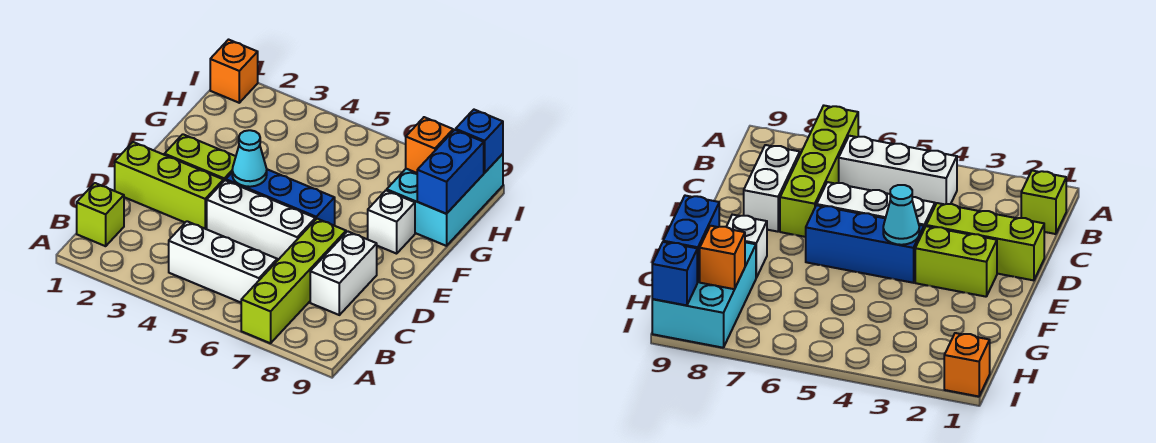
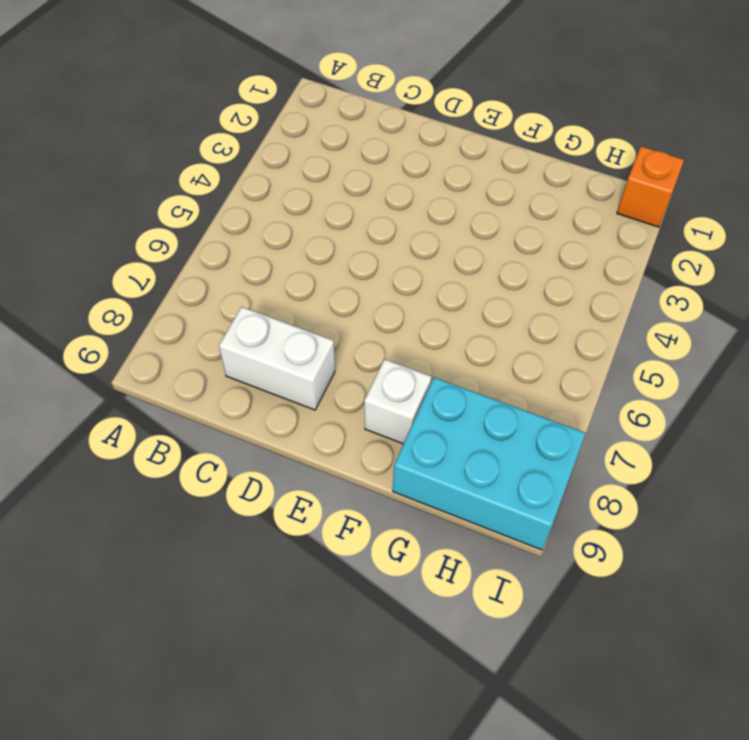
none -> lime 1x4 brick [241,219,346,343]
none -> lime 1x1 brick [77,183,124,246]
none -> white 1x3 brick [169,221,277,303]

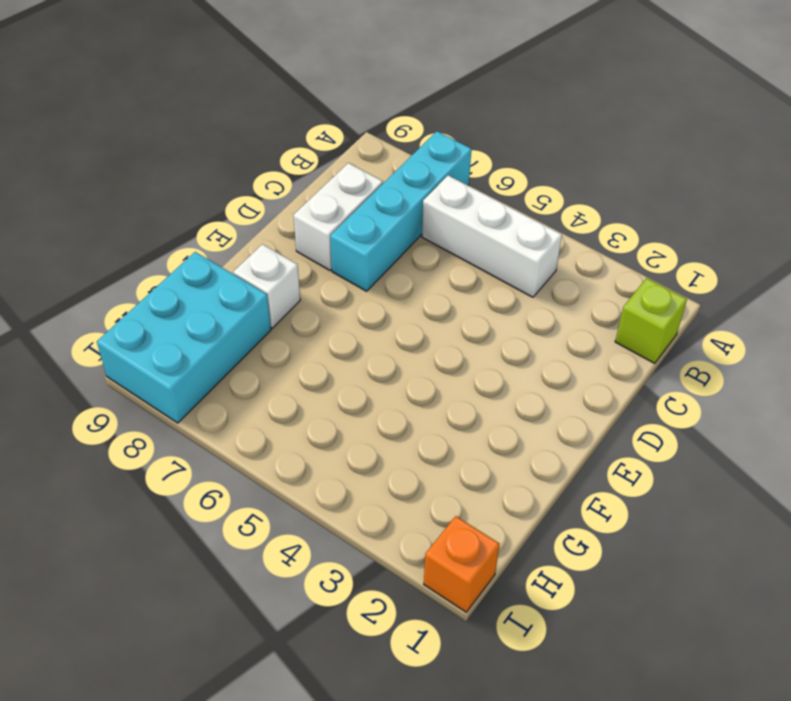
cyan 1x4 brick [330,131,471,291] -> lime 1x4 brick [241,219,346,343]
none -> lime 1x3 brick [115,142,223,229]
none -> white 1x3 brick [207,180,315,261]
none -> lime 1x2 brick [164,134,236,182]

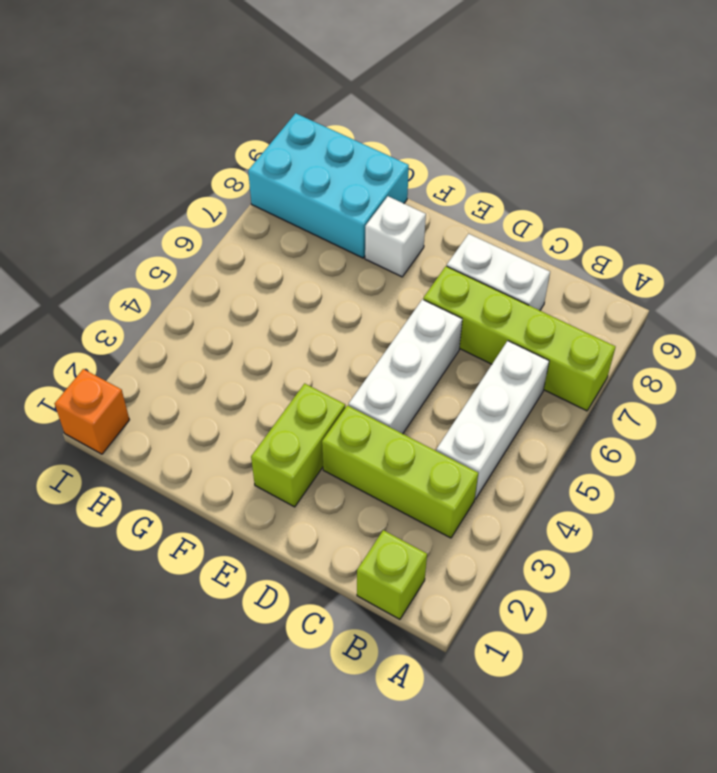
lime 1x3 brick [322,406,478,538] -> lime 1x3 brick turned to [115,142,223,229]
none -> blue 1x3 brick [226,169,335,226]
none -> cyan 1x1 cone [232,130,267,187]
none -> blue 1x2 brick [417,130,484,214]

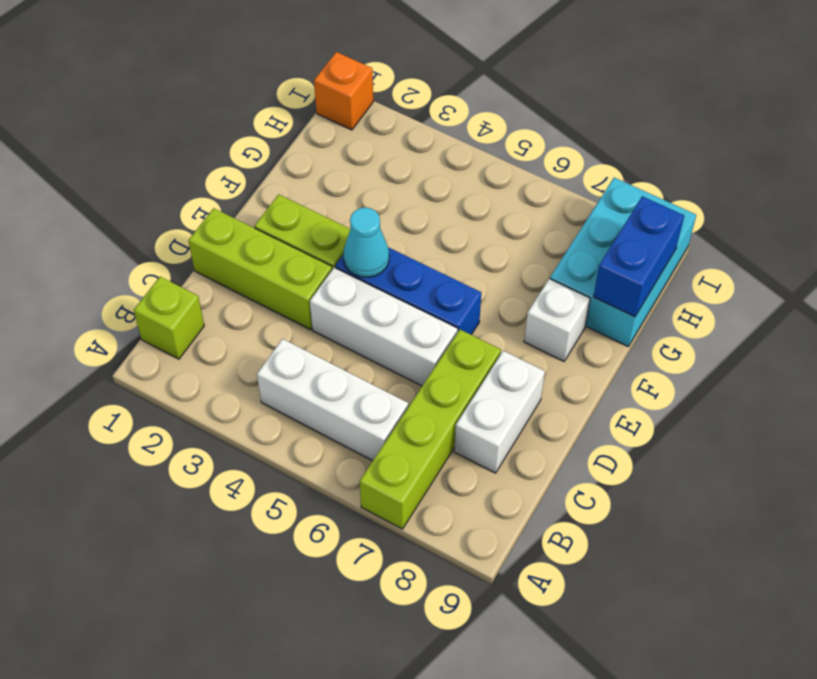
none -> orange 1x1 brick [406,117,453,173]
none -> blue 1x1 brick [456,110,503,173]

